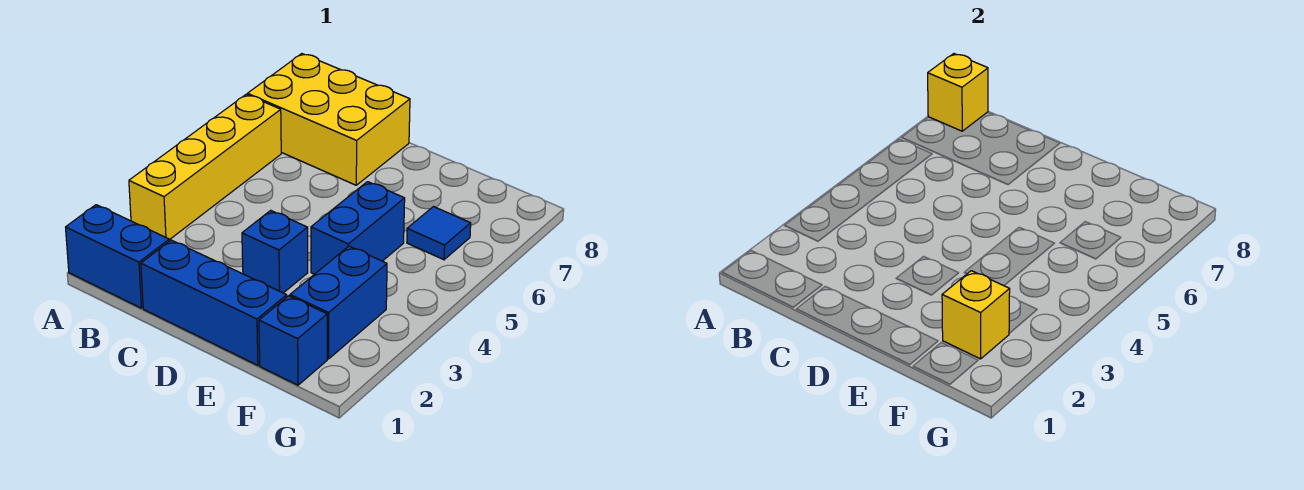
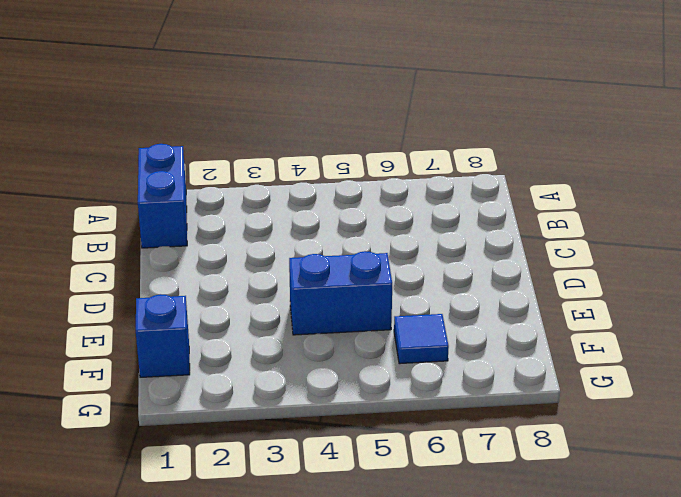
none -> yellow 1x4 brick [129,94,281,240]
none -> yellow 2x3 brick [247,54,410,185]

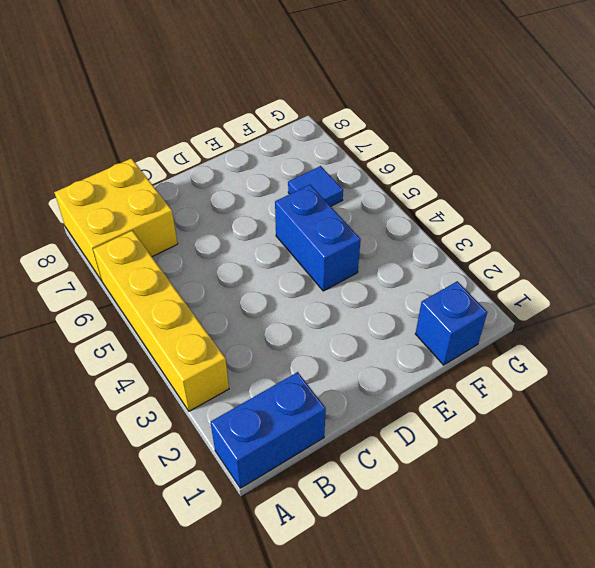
yellow 2x2 brick [54,158,178,281] -> yellow 2x3 brick [247,54,410,185]
none -> blue 1x3 brick [141,240,287,365]
none -> blue 1x1 brick [242,210,308,293]

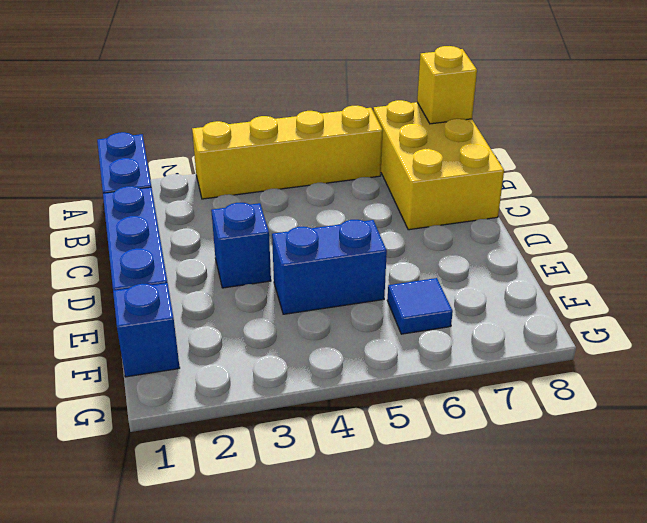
none -> blue 1x2 brick [290,246,387,359]
none -> yellow 1x1 brick [942,271,1010,359]

